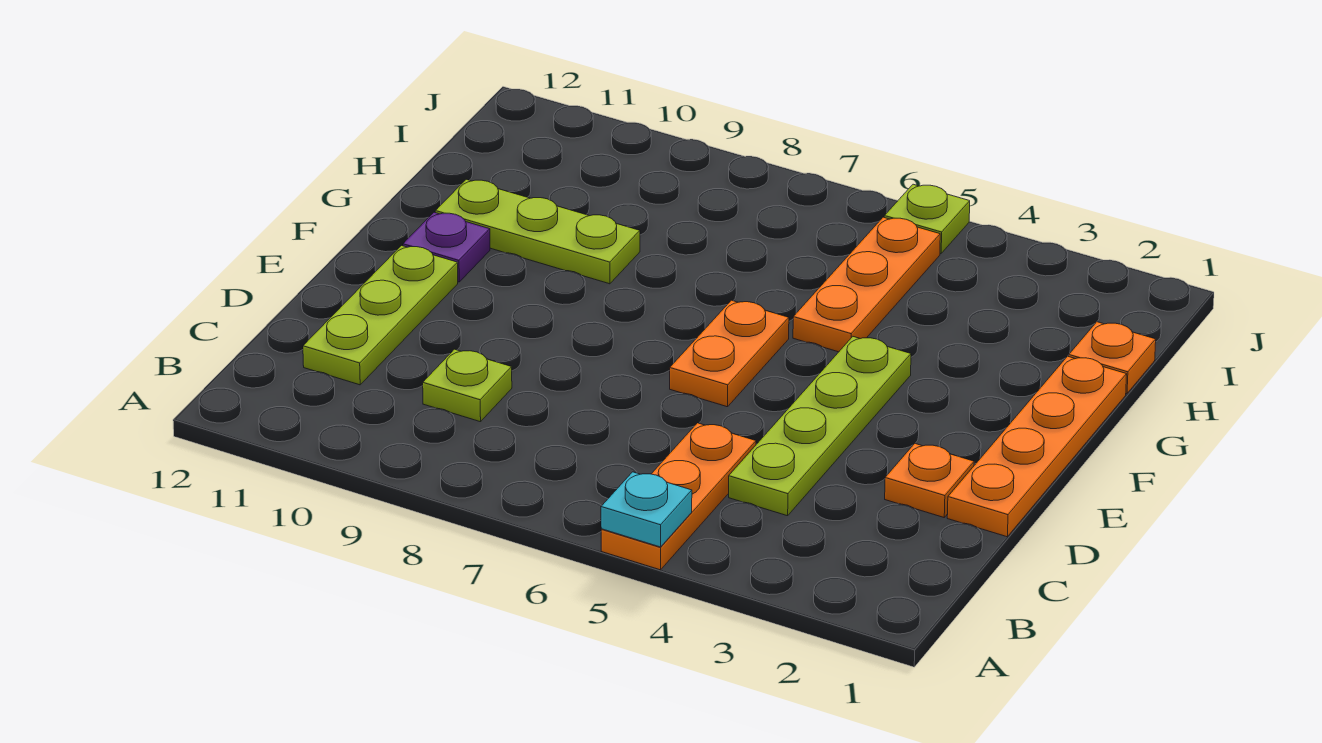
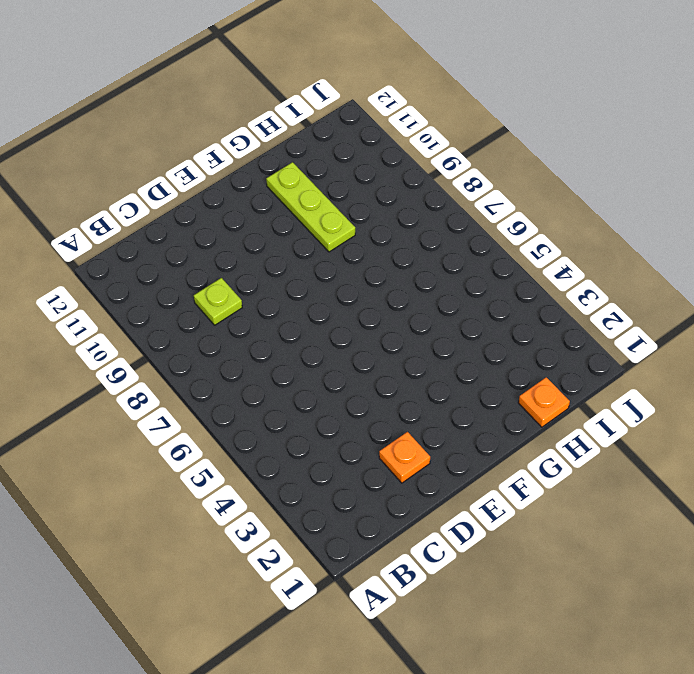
none -> orange 1x3 plate [601,423,756,570]
none -> lime 1x4 plate [729,337,911,516]
none -> lime 1x3 plate [303,246,458,385]

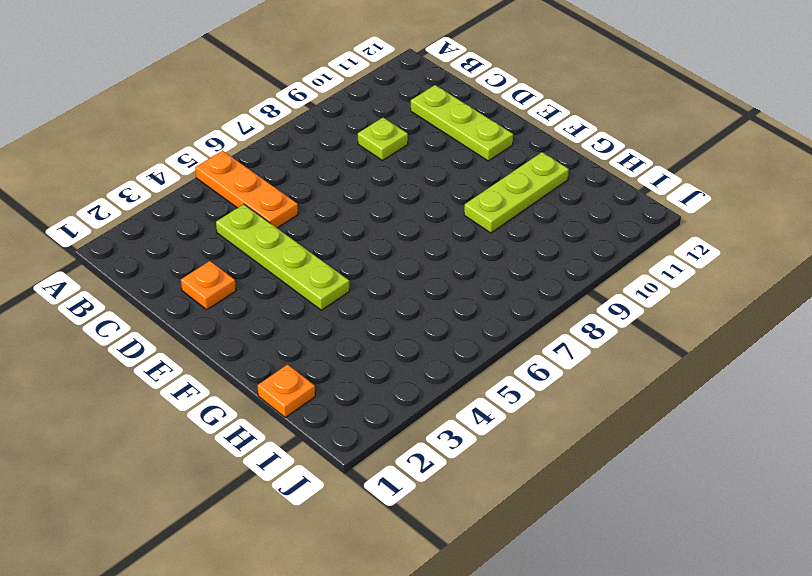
none -> orange 1x4 plate [947,356,1127,537]
none -> orange 1x2 plate [670,300,789,407]
none -> purple 1x1 plate [403,212,490,282]

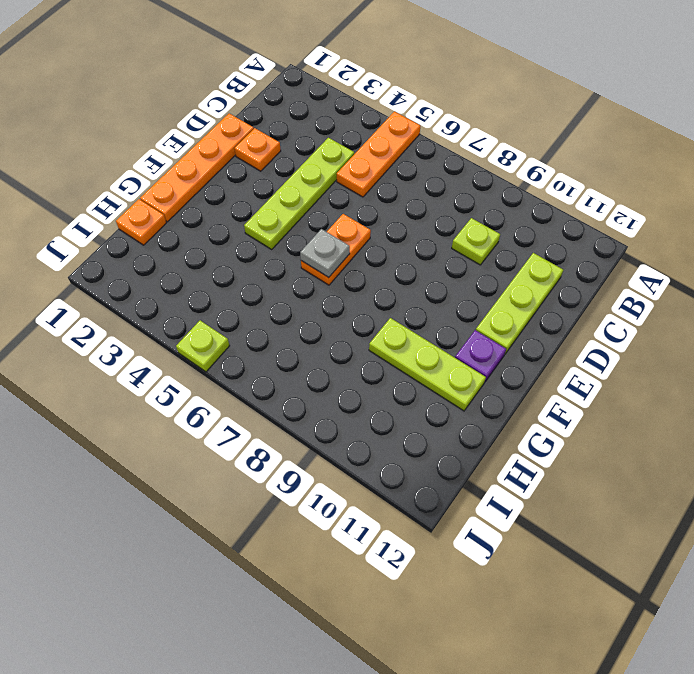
grey 1x1 plate [300,229,350,277] -> none
none -> orange 1x3 plate [793,217,940,352]
none -> cyan 1x1 plate [601,472,692,547]

